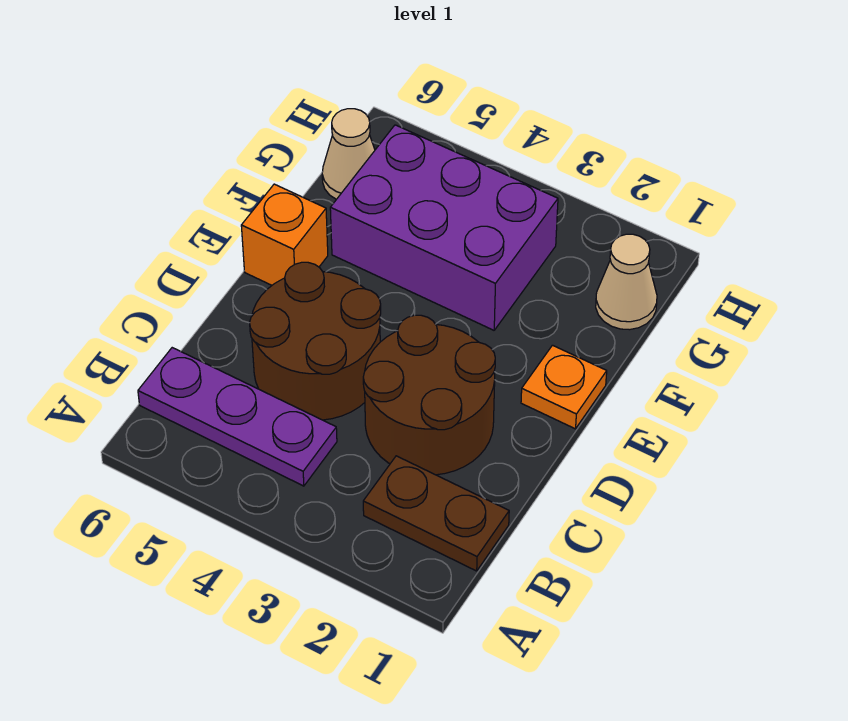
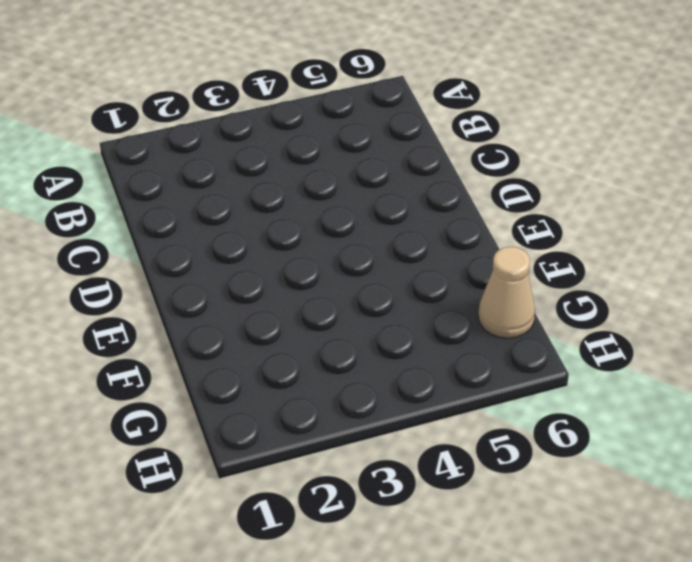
none -> brown 1x2 plate [363,456,509,571]
none -> purple 1x3 plate [138,348,337,486]

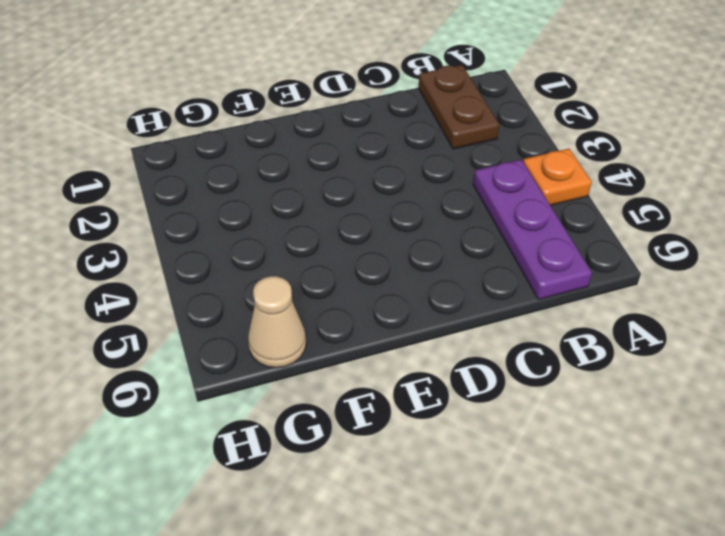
orange 1x1 plate [523,149,592,205] -> orange 1x1 plate moved to [521,345,607,429]
none -> brown 2x2 round brick [363,315,495,475]
none -> brown 2x2 round brick [250,262,381,420]

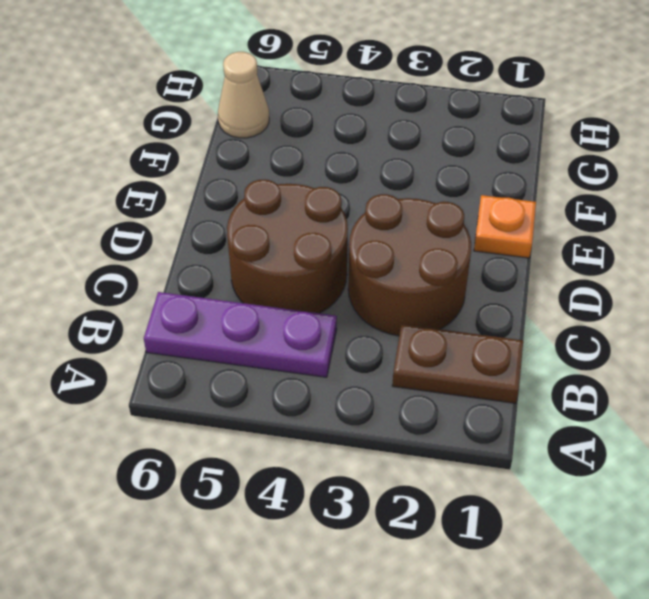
none -> orange 1x1 brick [241,184,328,285]
none -> purple 2x3 brick [330,125,558,330]

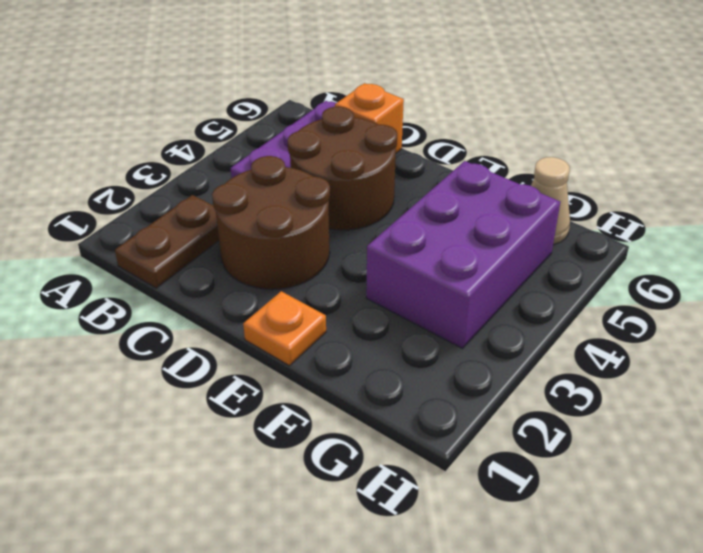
orange 1x1 brick [335,83,404,153] -> orange 1x1 brick moved to [241,184,328,285]
none -> tan 1x1 cone [596,234,657,330]

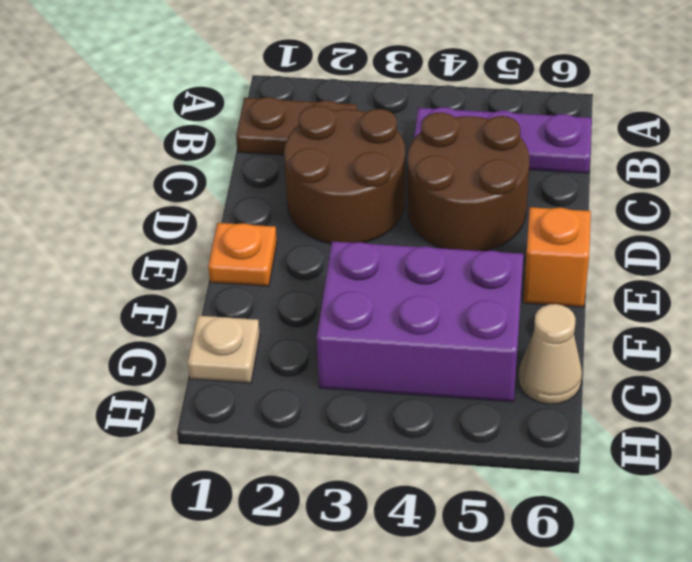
tan 1x1 plate [188,316,260,383] -> tan 1x1 cone [596,234,657,330]

